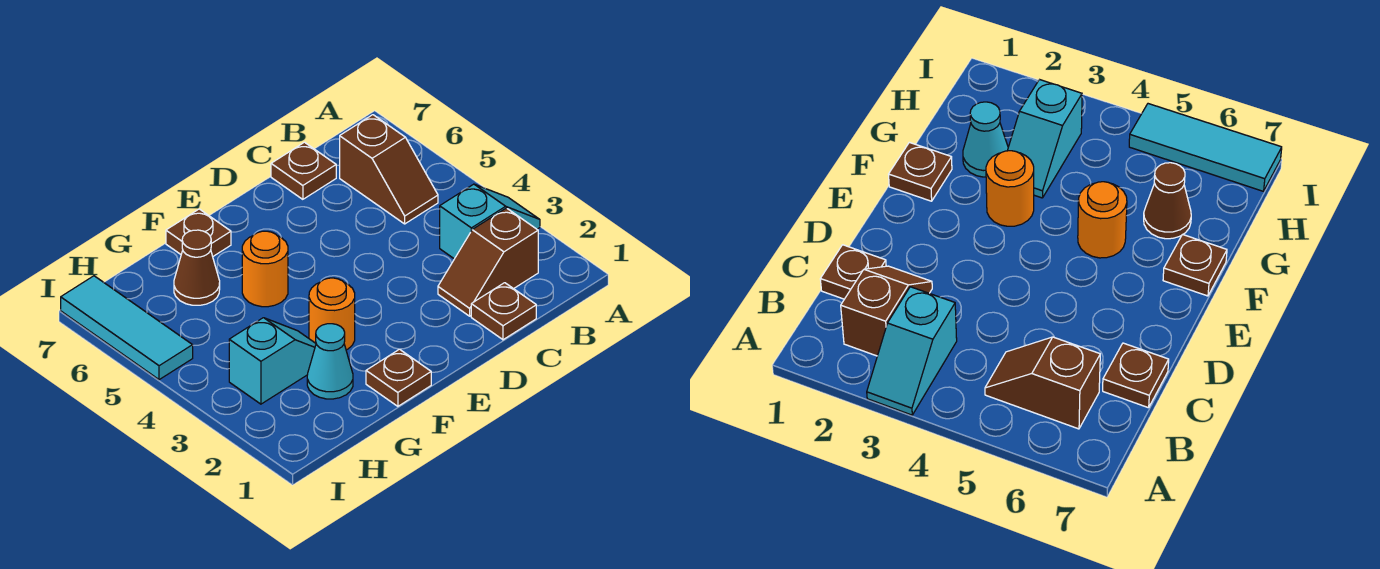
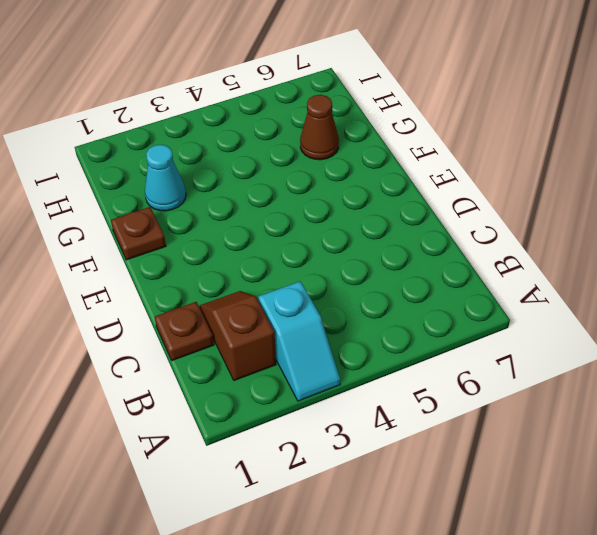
none -> brown 1x2 slope [340,115,438,224]
none -> brown 1x1 plate [271,142,336,199]
none -> orange 1x1 round brick [309,278,355,350]

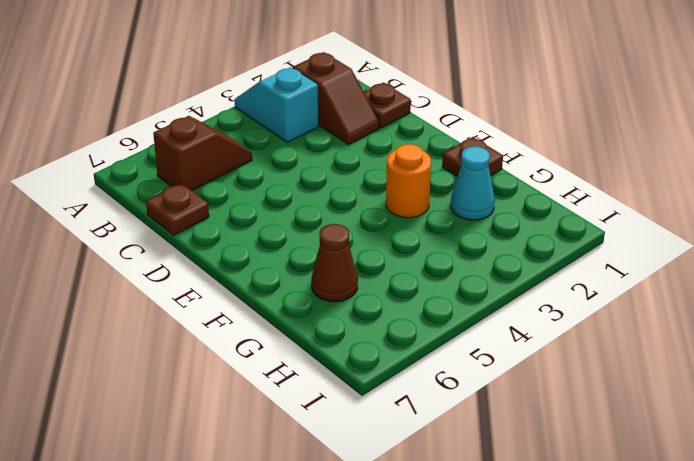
none -> orange 1x1 round brick [242,231,288,307]
none -> brown 1x1 plate [166,209,231,256]
none -> cyan 1x2 slope [229,318,316,404]

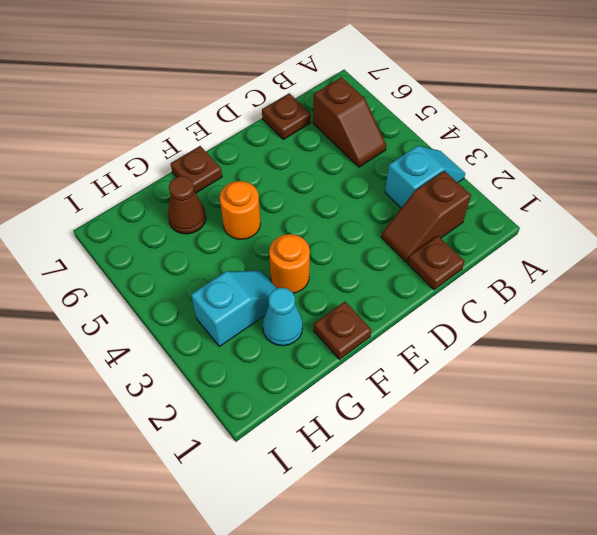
none -> cyan 1x3 tile [61,276,193,380]

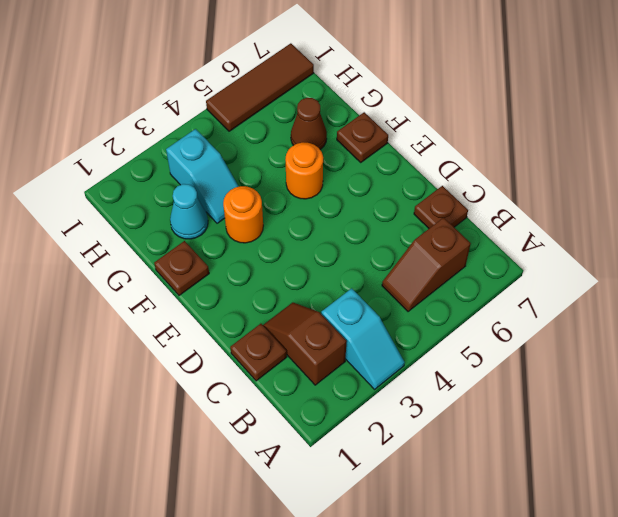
brown 1x3 tile [206,43,314,131] -> cyan 1x3 tile [61,276,193,380]

